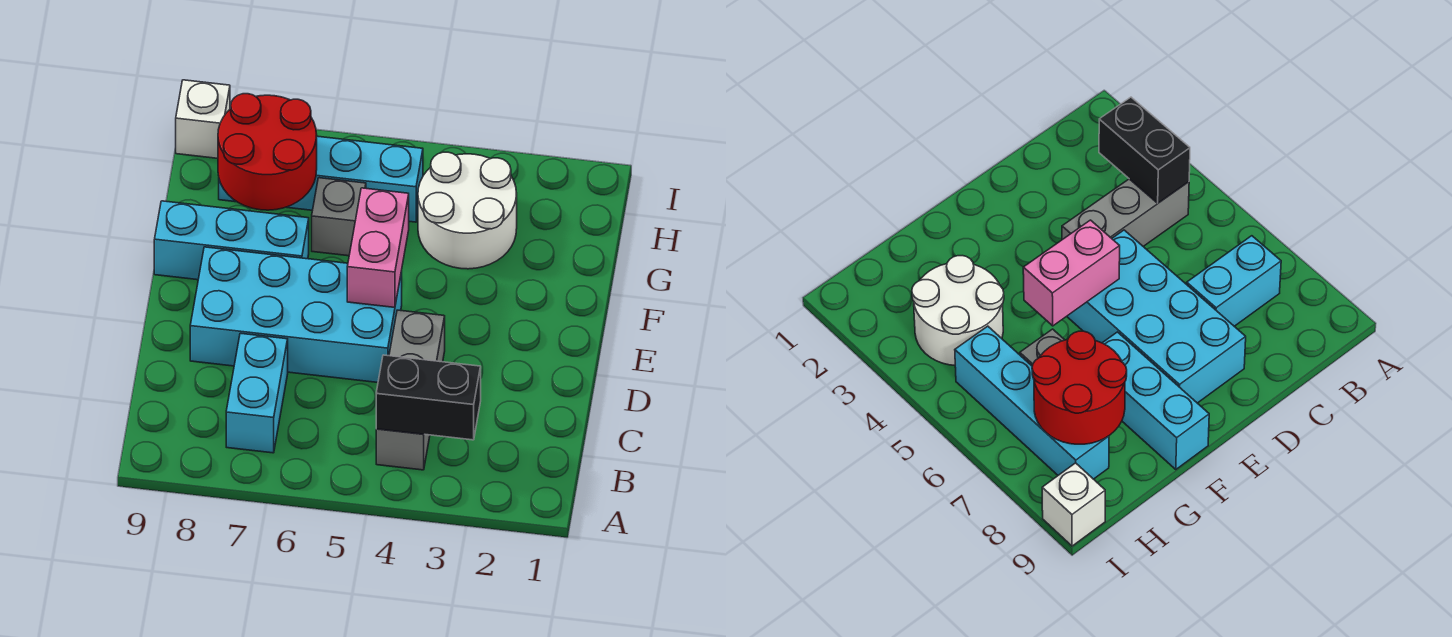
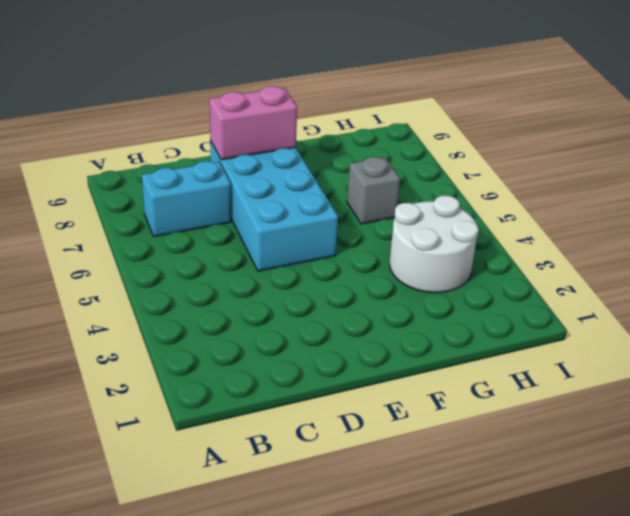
pink 1x2 brick [210,86,297,160] -> pink 1x2 brick moved to [347,188,409,307]
none -> grey 1x3 brick [376,310,445,470]
none -> cyan 1x3 brick [154,201,309,280]

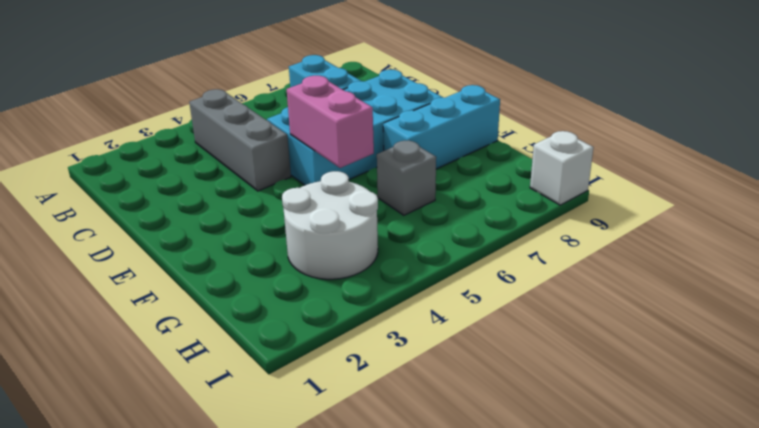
none -> cyan 1x4 brick [219,136,423,222]
none -> black 1x2 brick [376,355,481,440]

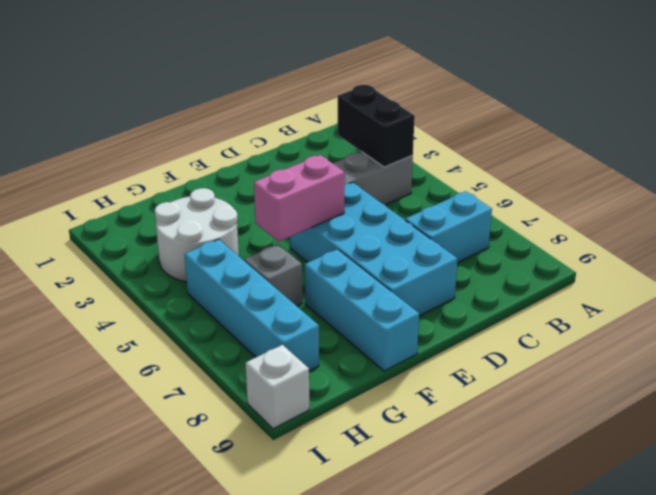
none -> red 2x2 round brick [218,94,317,210]

